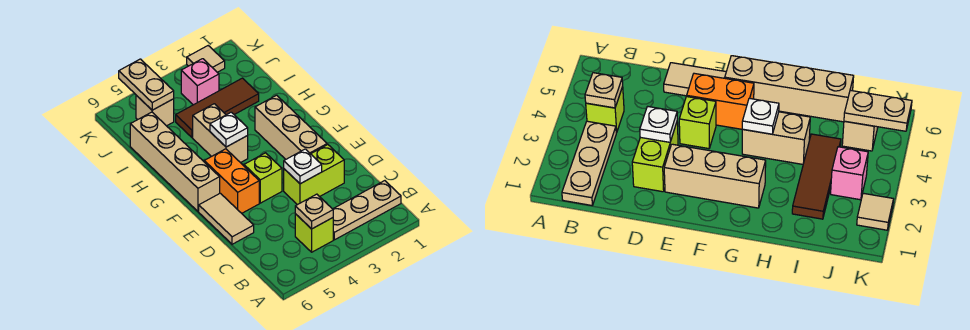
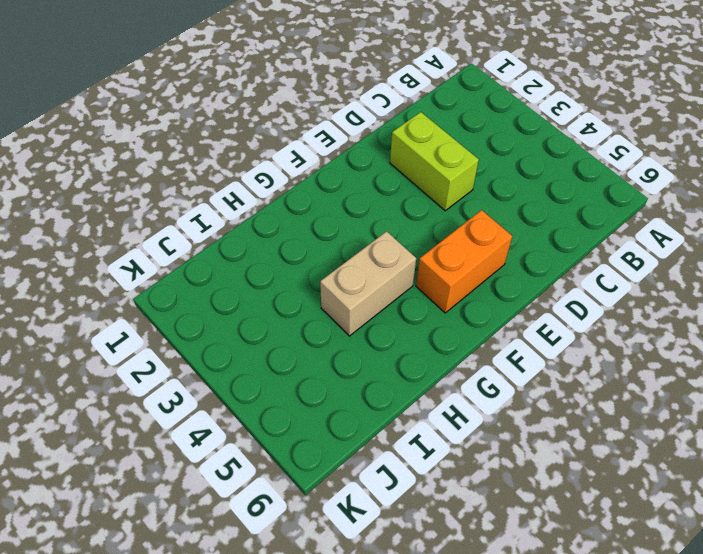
none -> tan 1x3 plate [333,181,401,240]
none -> lime 1x1 brick [295,214,333,252]
none -> tan 1x2 tile [199,193,254,244]

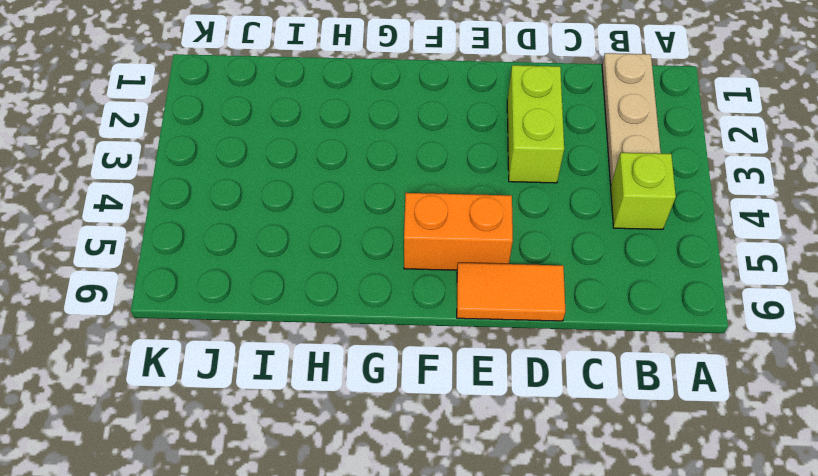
orange 1x2 tile [457,263,565,321] -> tan 1x2 tile [199,193,254,244]
none -> tan 1x3 brick [255,95,327,159]
none -> lime 1x1 brick [244,153,282,203]
none -> tan 1x4 brick [130,112,220,211]

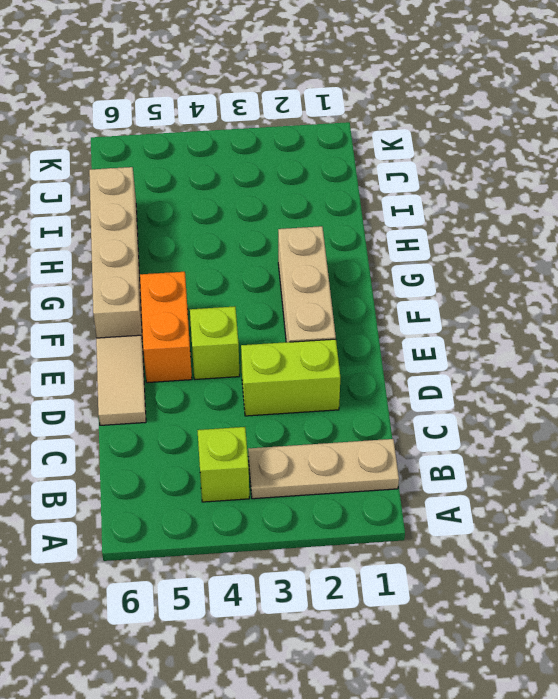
none -> tan 1x2 brick [193,104,248,163]
none -> brown 1x3 tile [176,78,259,137]
none -> pink 1x1 brick [181,59,219,105]

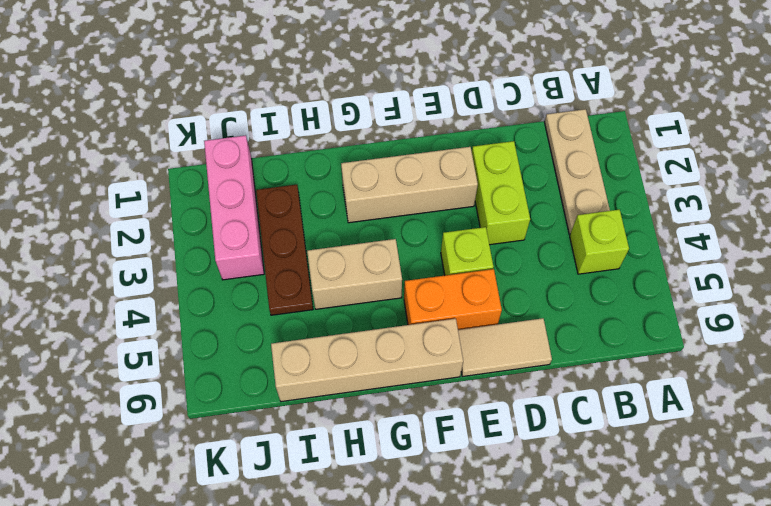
brown 1x3 plate [256,185,313,315] -> brown 1x3 tile [176,78,259,137]
pink 1x3 brick [204,135,264,280] -> pink 1x1 brick [181,59,219,105]
none -> tan 1x1 brick [136,95,174,126]
none -> tan 1x1 tile [187,46,225,72]
none -> tan 1x1 plate [295,194,333,229]

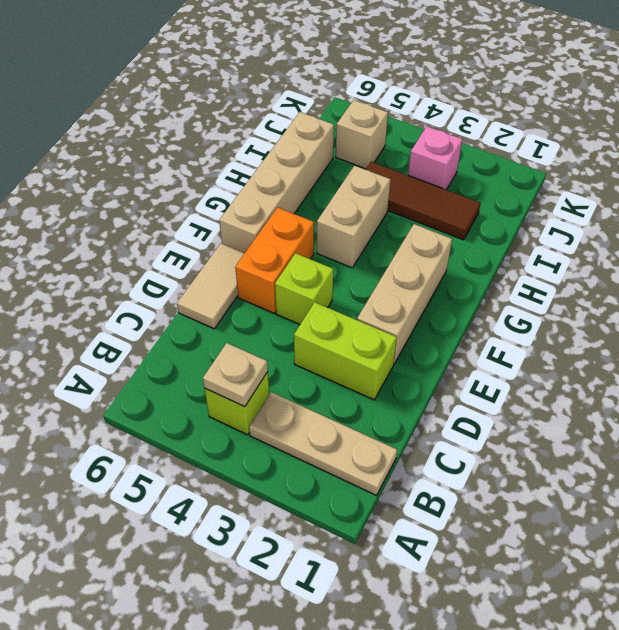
none -> tan 1x1 tile [187,46,225,72]
none -> white 1x1 plate [284,149,322,184]
none -> white 1x1 plate [210,112,248,147]

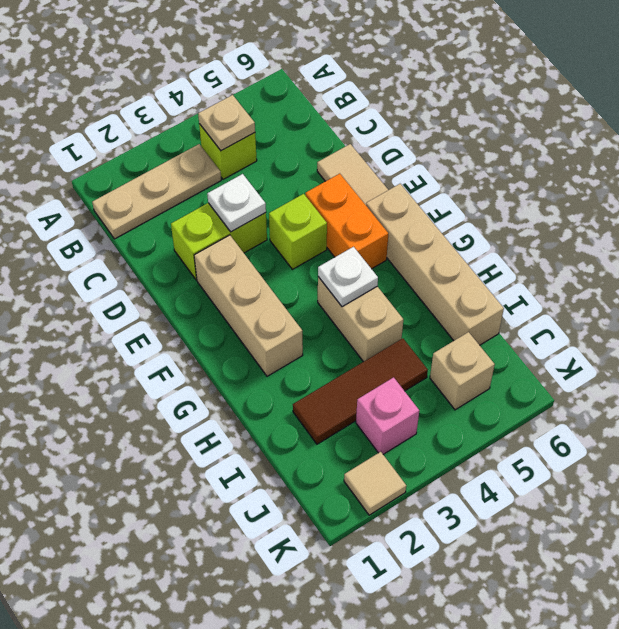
none -> tan 1x2 plate [119,59,174,110]

